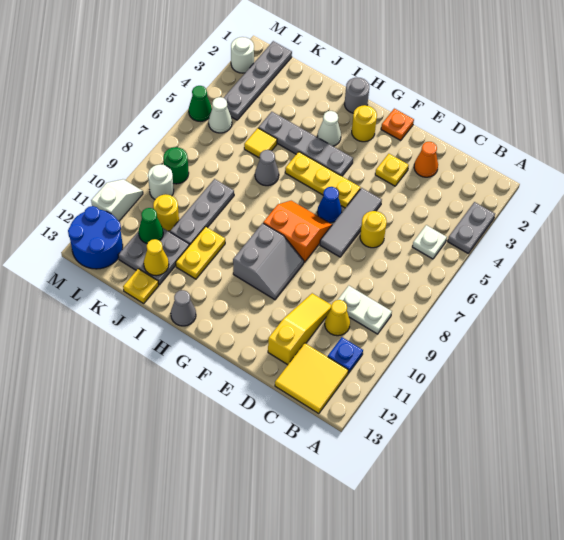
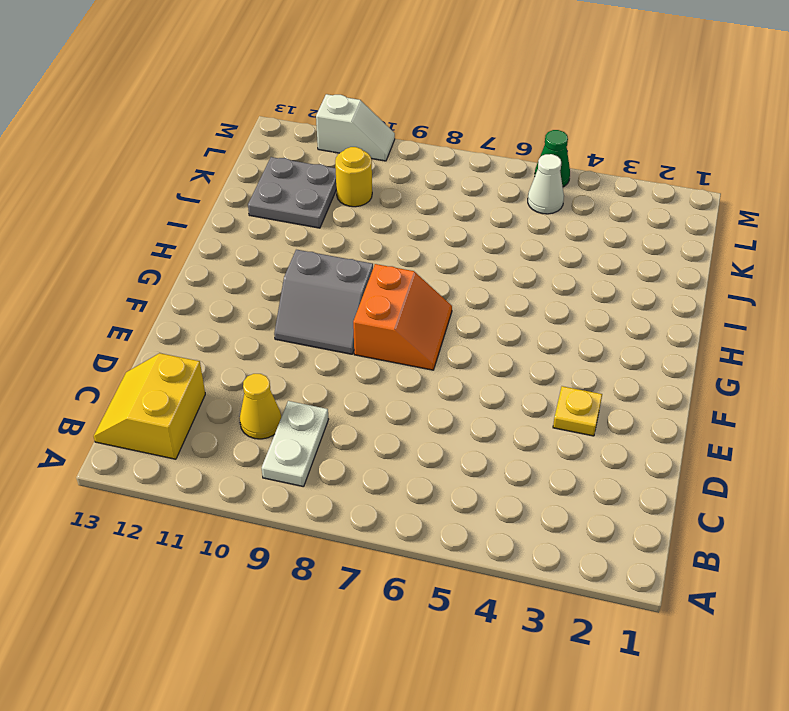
yellow 2x2 slope [94,353,205,459] -> yellow 2x2 tile [275,343,348,414]
none -> grey 1x2 plate [448,202,495,254]
none -> white 1x1 plate [412,225,447,259]
none -> blue 1x1 plate [328,337,363,373]
none -> orange 1x1 cone [414,142,438,177]

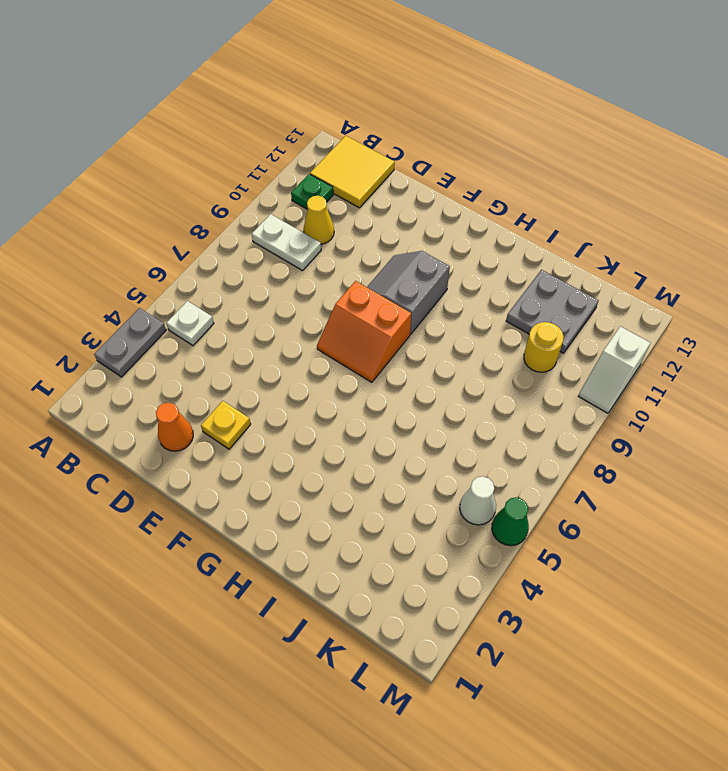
green 1x1 plate [291,174,333,210] -> blue 1x1 plate [328,337,363,373]
none -> yellow 1x1 round brick [360,211,387,248]
none -> yellow 1x3 slope [268,293,331,365]
none -> grey 1x3 tile [320,188,382,257]
none -> orange 1x1 plate [381,109,414,140]

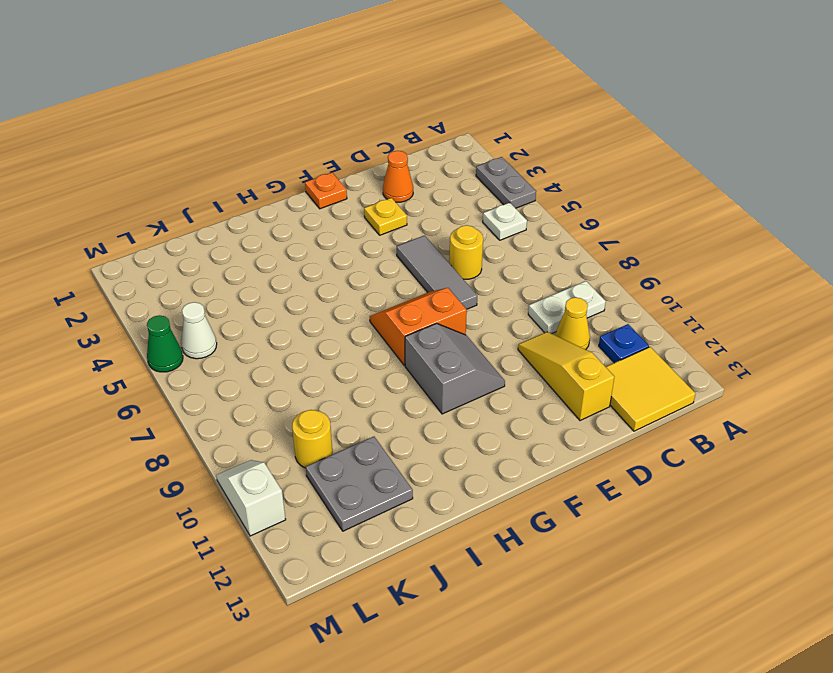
none -> yellow 1x3 plate [285,152,360,208]
none -> blue 1x1 cone [317,187,342,223]
none -> yellow 1x1 round brick [352,105,377,142]
none -> grey 1x4 plate [258,112,353,176]

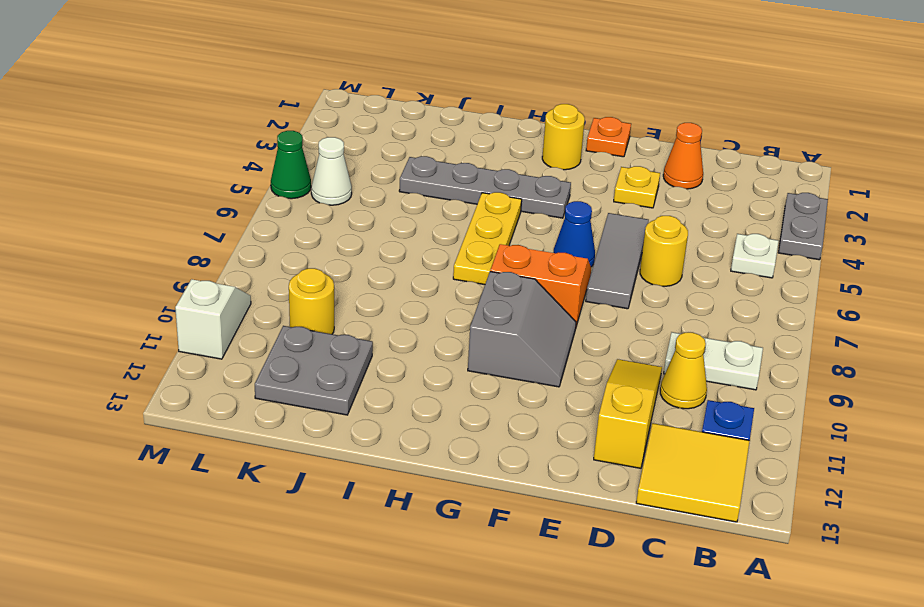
yellow 1x3 plate [453,192,522,285] -> yellow 1x3 plate turned to [285,152,360,208]
none -> grey 1x1 round brick [344,77,369,113]
none -> white 1x1 cone [318,111,341,146]
none -> grey 1x1 cone [171,290,196,326]
none -> grey 1x1 cone [255,150,279,186]

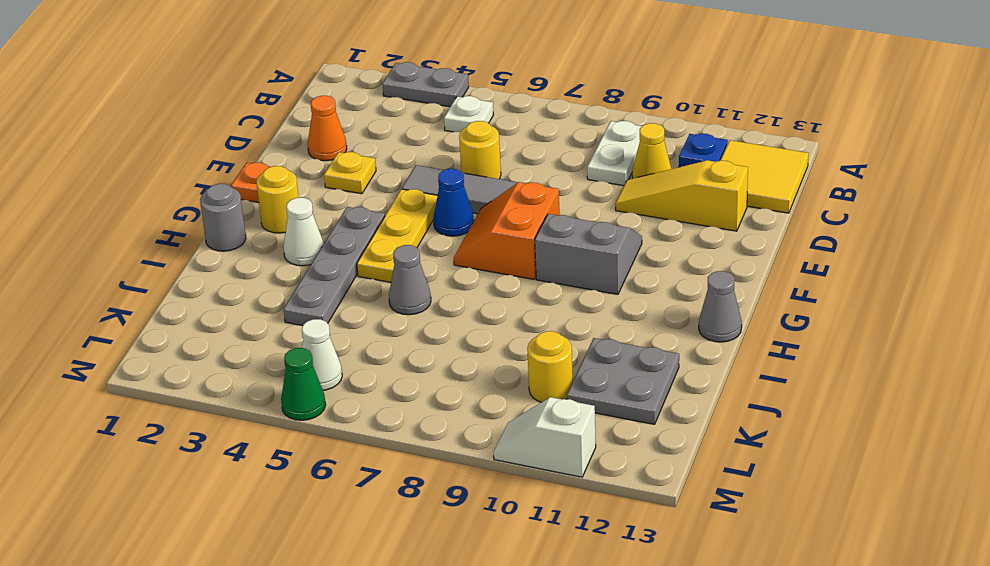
none -> yellow 1x2 plate [176,227,225,279]
none -> yellow 1x1 tile [244,128,277,158]
none -> grey 1x3 plate [170,179,234,245]
none -> yellow 1x1 plate [123,269,159,303]

